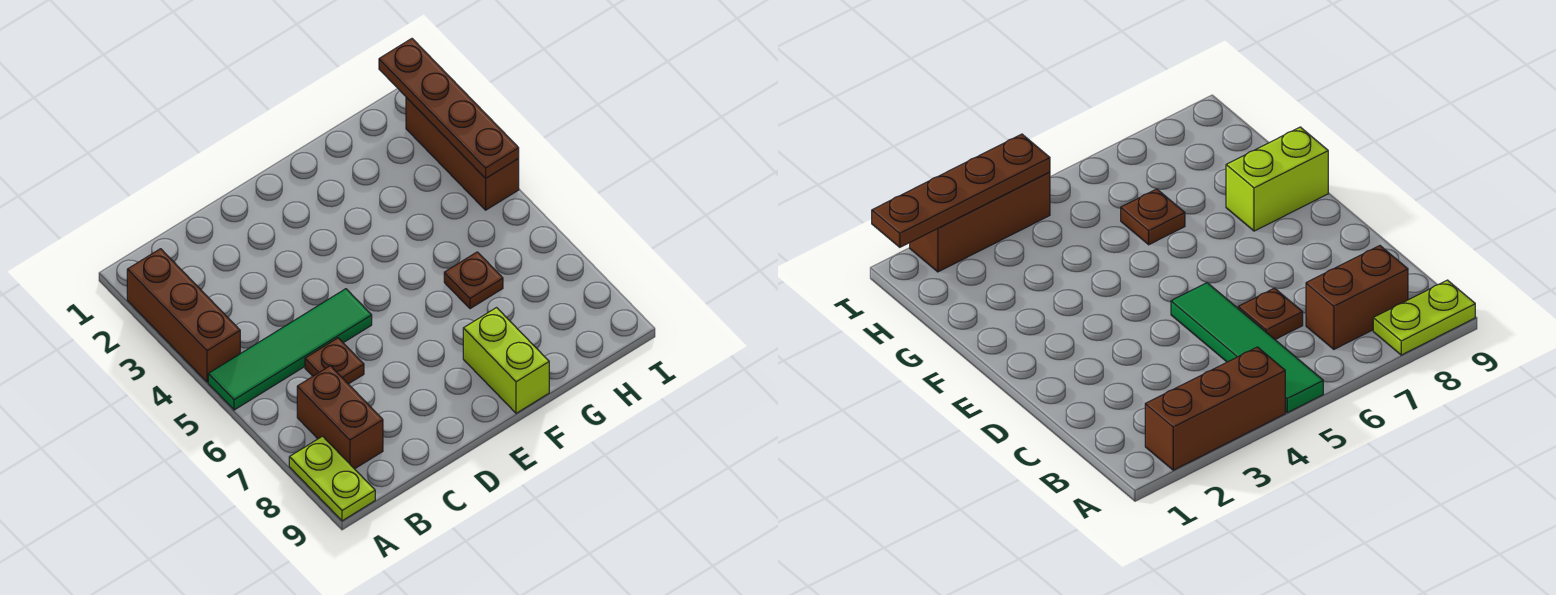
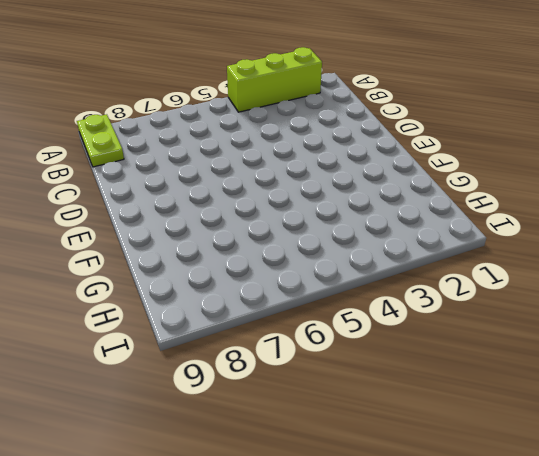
lime 1x3 brick [227,47,322,112] -> brown 1x3 brick [127,249,240,382]
lime 1x2 plate [77,114,124,167] -> lime 1x2 plate turned to [289,436,375,521]
none -> green 1x4 tile [208,289,372,410]
none -> brown 1x2 brick [297,366,383,469]

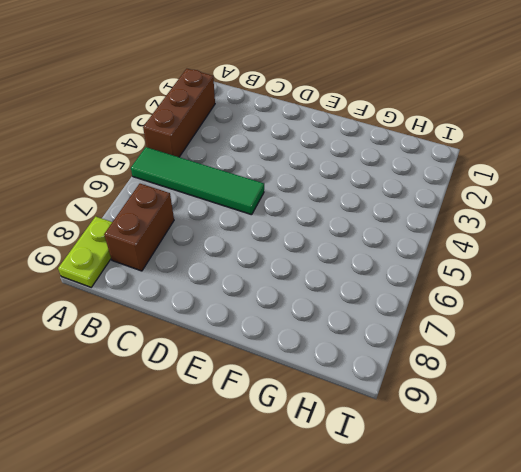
none -> brown 1x1 plate [305,338,364,384]
none -> lime 1x2 brick [463,308,549,413]

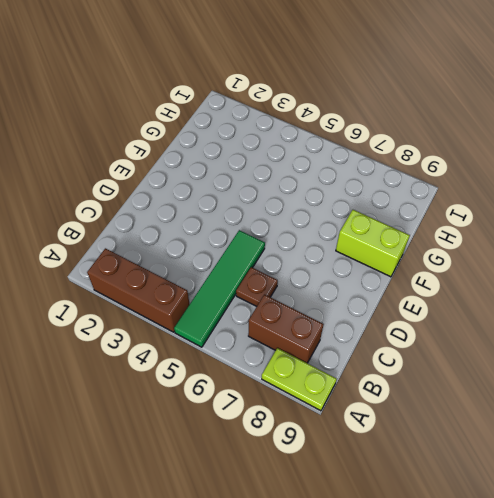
none -> brown 1x1 plate [444,252,503,309]
none -> brown 1x3 brick [406,97,519,210]

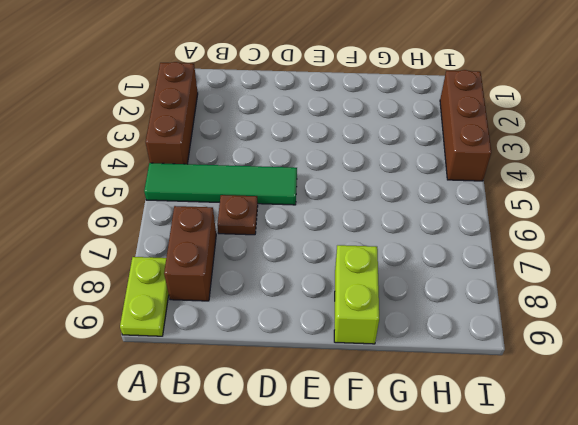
none -> brown 1x1 plate [444,252,503,309]
none -> brown 1x4 plate [379,39,519,178]

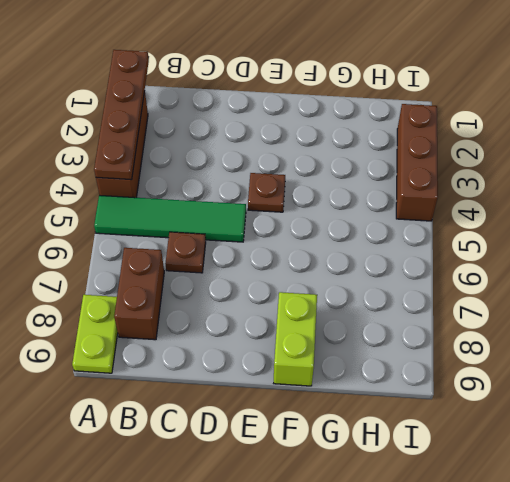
brown 1x4 plate [94,50,149,180] -> brown 1x4 plate moved to [379,39,519,178]
brown 1x1 plate [248,173,285,212] -> brown 1x1 plate moved to [444,252,503,309]

